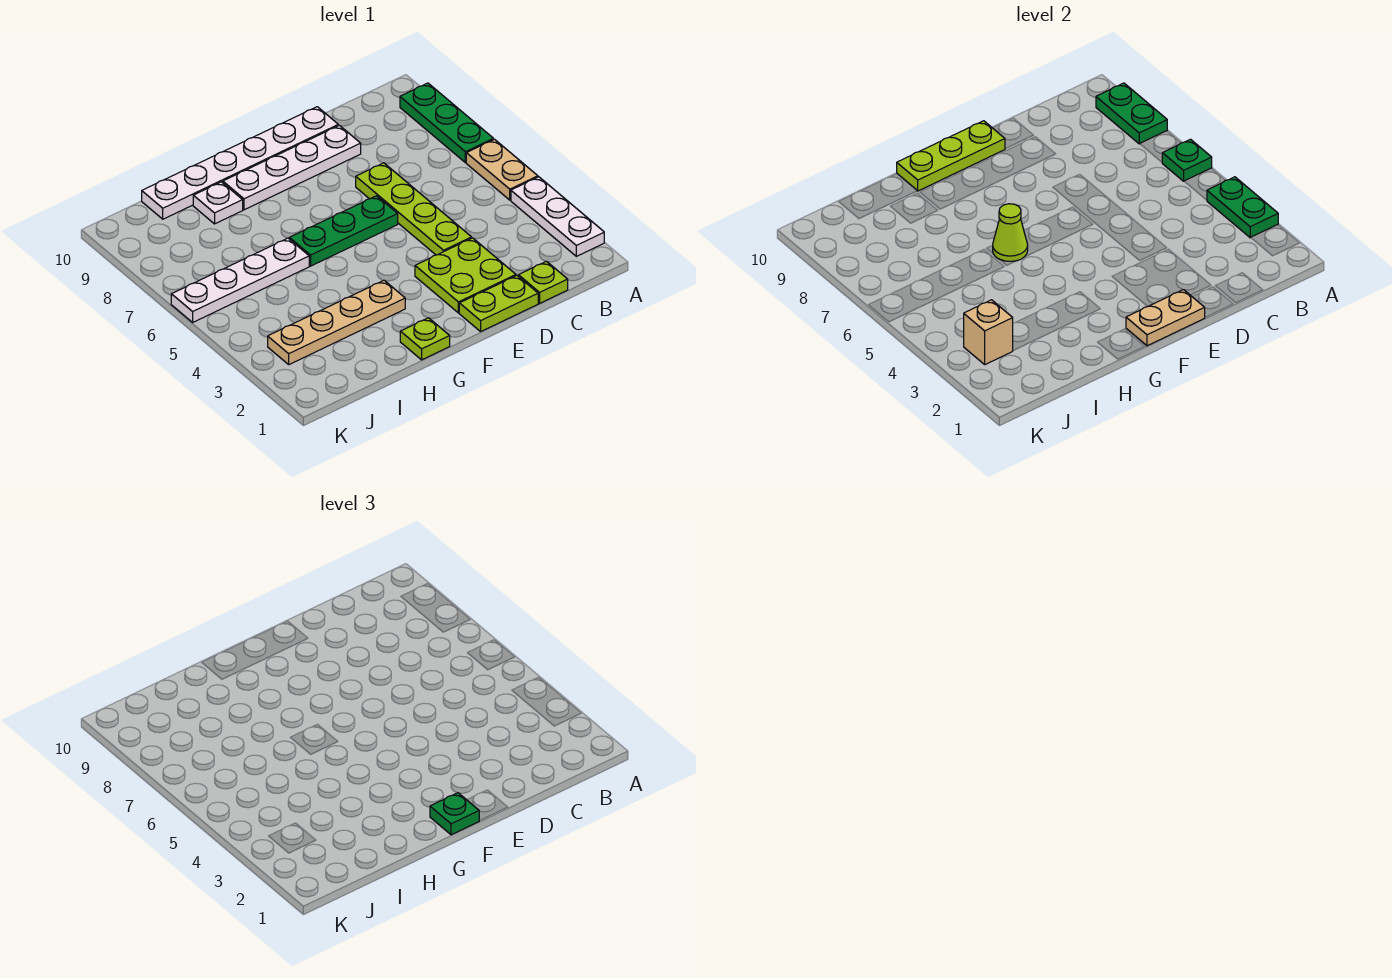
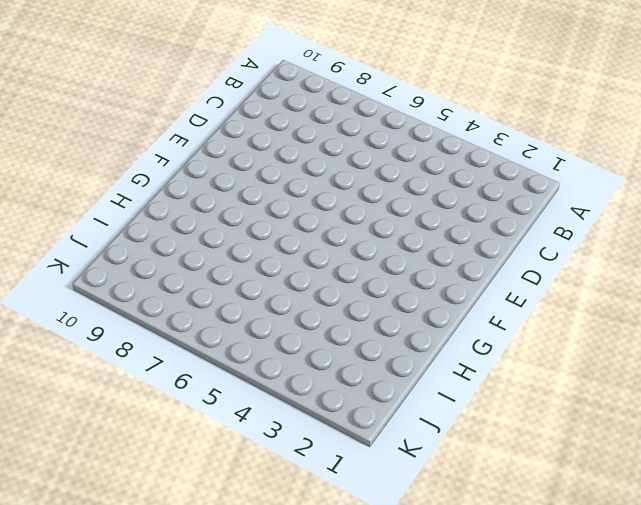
none -> white 1x3 plate [511,177,604,256]
none -> tan 1x2 plate [466,139,538,200]
none -> green 1x3 plate [400,83,493,163]

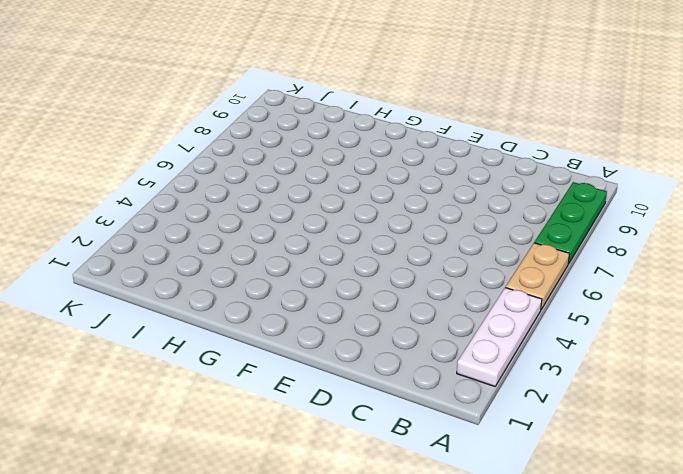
none -> lime 1x1 plate [518,261,568,303]
none -> lime 1x2 plate [459,276,538,331]
none -> lime 2x2 plate [415,238,516,313]

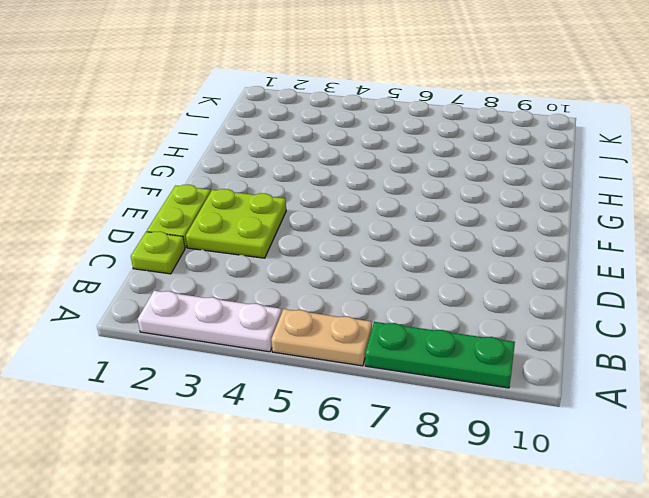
none -> lime 1x4 plate [356,163,472,255]
none -> white 1x4 plate [223,125,361,210]
none -> white 1x6 plate [142,107,338,219]

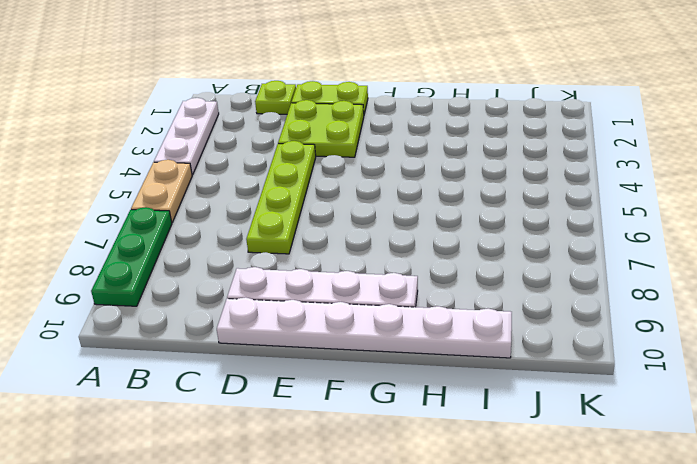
none -> green 1x3 plate [289,196,398,266]
none -> lime 1x1 plate [400,318,450,360]
none -> tan 1x4 plate [268,280,405,365]

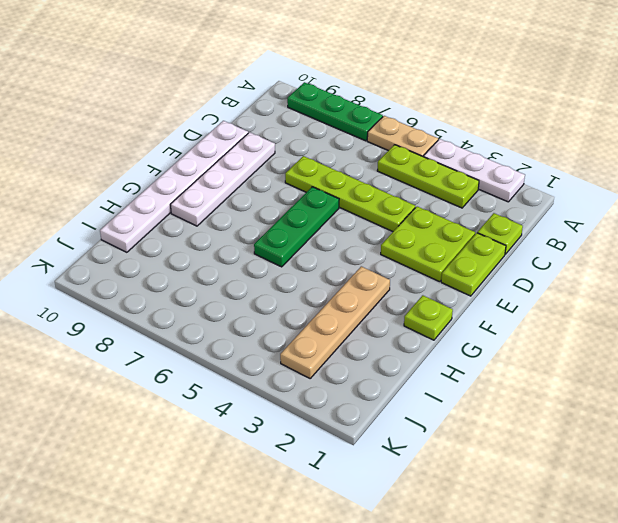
lime 1x3 plate [377,145,479,208] -> lime 1x3 plate turned to [897,121,1005,191]
none -> white 1x4 plate [171,238,309,322]
none -> white 1x1 plate [193,182,243,224]
none -> green 1x2 plate [1207,177,1278,238]

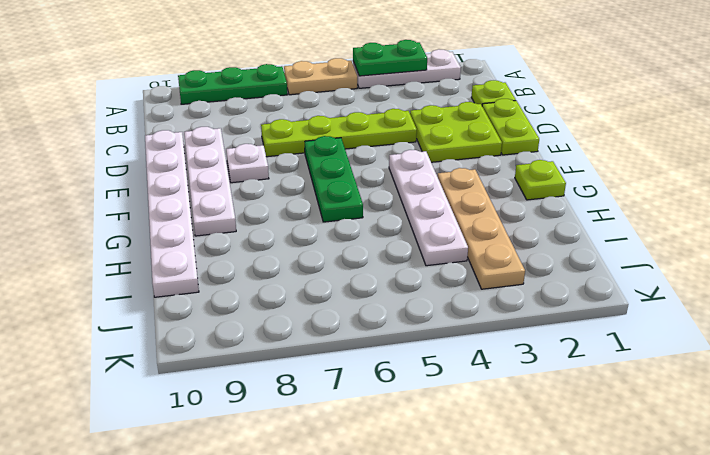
white 1x1 plate [226,144,269,183] -> white 1x1 plate moved to [193,182,243,224]
white 1x4 plate [389,150,468,266] -> white 1x4 plate moved to [171,238,309,322]
none -> green 1x1 plate [1162,139,1212,181]
none -> green 1x2 plate [1096,83,1167,144]
none -> tan 1x2 plate [1126,290,1205,346]

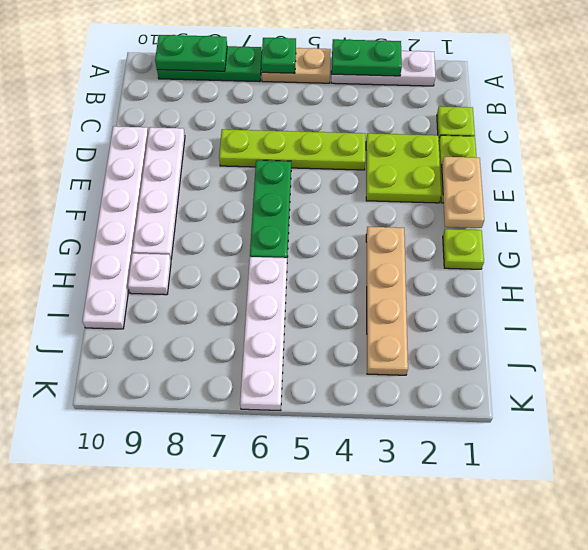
none -> lime 1x3 plate [897,121,1005,191]
none -> lime 1x1 cone [993,204,1028,261]
none -> tan 1x1 brick [964,300,1013,365]

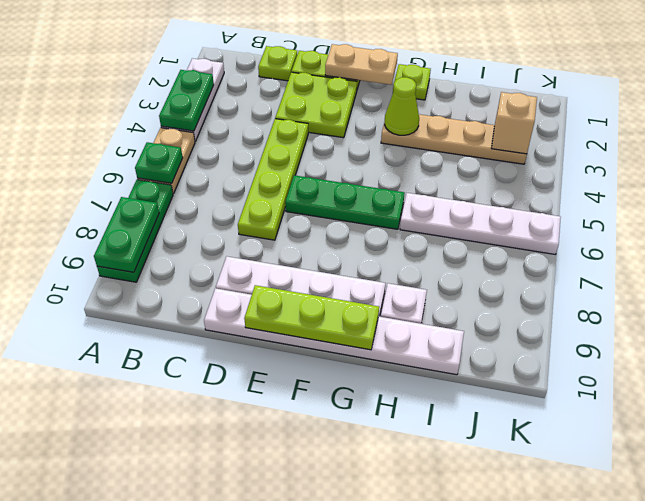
lime 1x1 cone [385,77,419,135] -> lime 1x1 cone moved to [993,204,1028,261]
none -> green 1x1 plate [430,793,479,835]

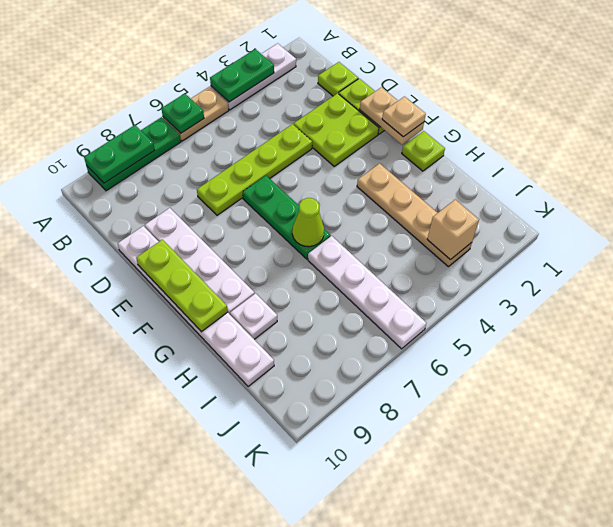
tan 1x1 plate [382,97,426,137] -> green 1x1 plate [430,793,479,835]

